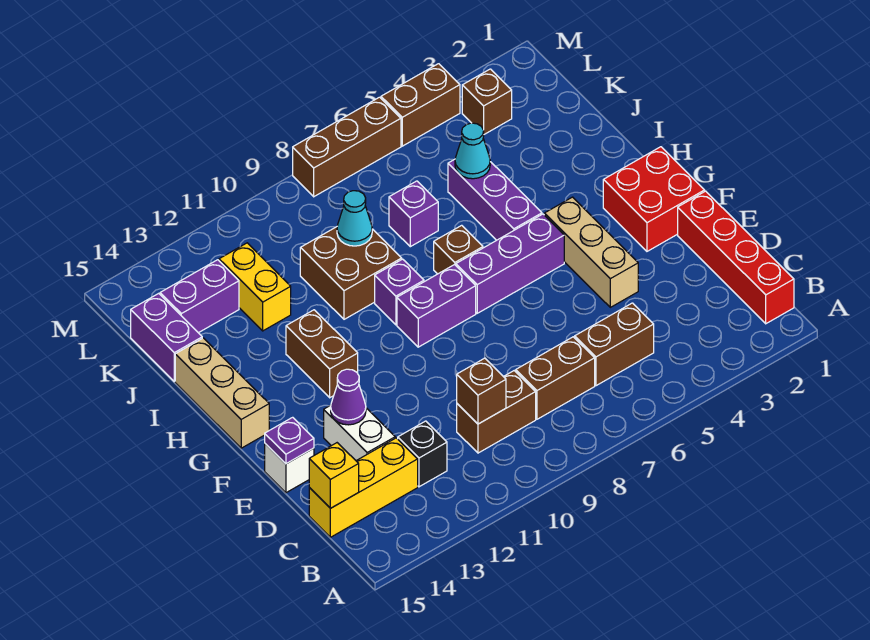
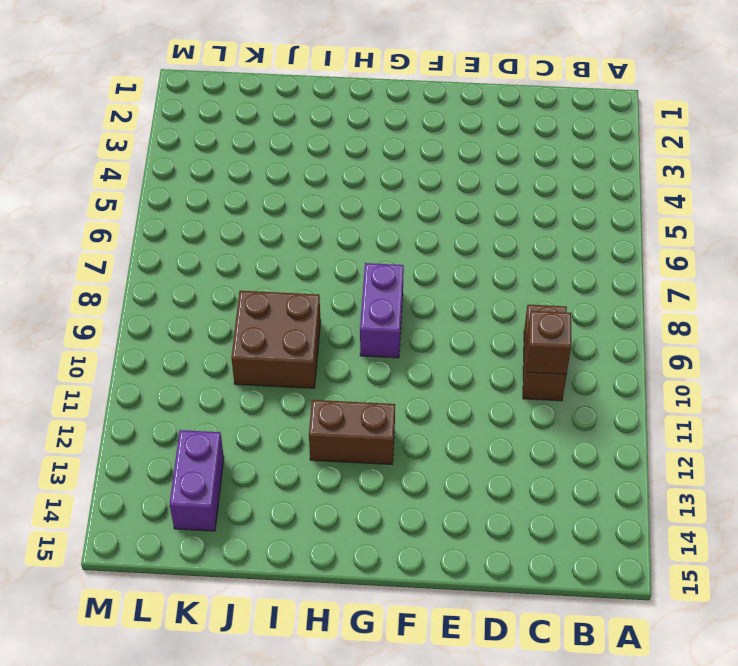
none -> red 1x4 brick [678,191,794,324]
none -> brown 1x2 brick [575,303,654,386]
none -> brown 1x2 brick [516,337,595,419]
none -> black 1x1 brick [398,421,447,487]

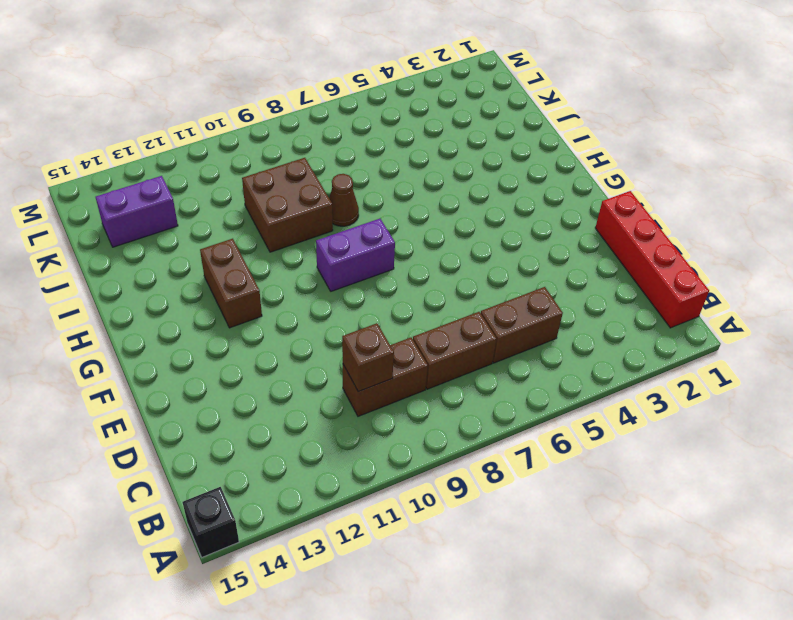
black 1x1 brick [182,487,239,557] -> black 1x1 brick moved to [398,421,447,487]
brown 1x1 cone [329,174,359,226] -> none
none -> yellow 1x3 brick [309,438,418,537]
none -> white 1x2 brick [324,405,395,461]
none -> tan 1x3 brick [544,197,638,307]
none -> white 1x1 brick [265,444,314,493]

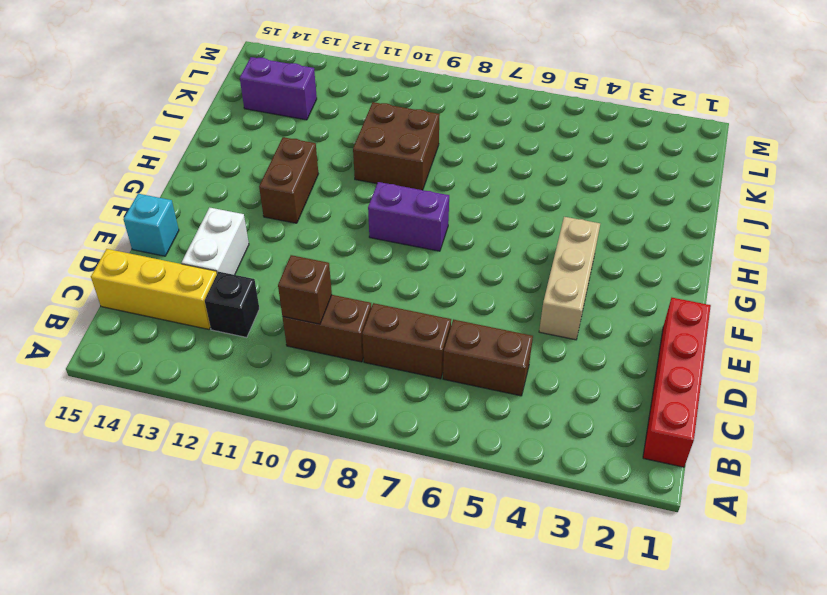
cyan 1x1 brick [124,194,179,256] -> white 1x1 brick [265,444,314,493]
none -> red 2x2 brick [603,147,705,251]
none -> purple 1x3 brick [456,214,564,313]
none -> tan 1x3 brick [175,338,269,448]
none -> purple 1x3 brick [448,159,542,240]

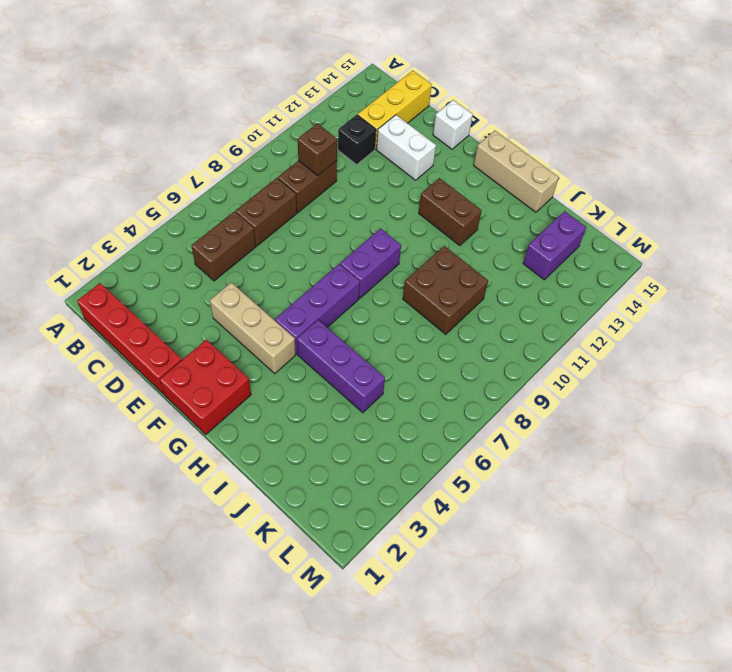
none -> brown 1x1 brick [434,225,483,274]
none -> purple 1x1 brick [375,259,424,325]
none -> purple 1x1 brick [389,181,438,247]
none -> yellow 1x2 brick [219,243,291,331]

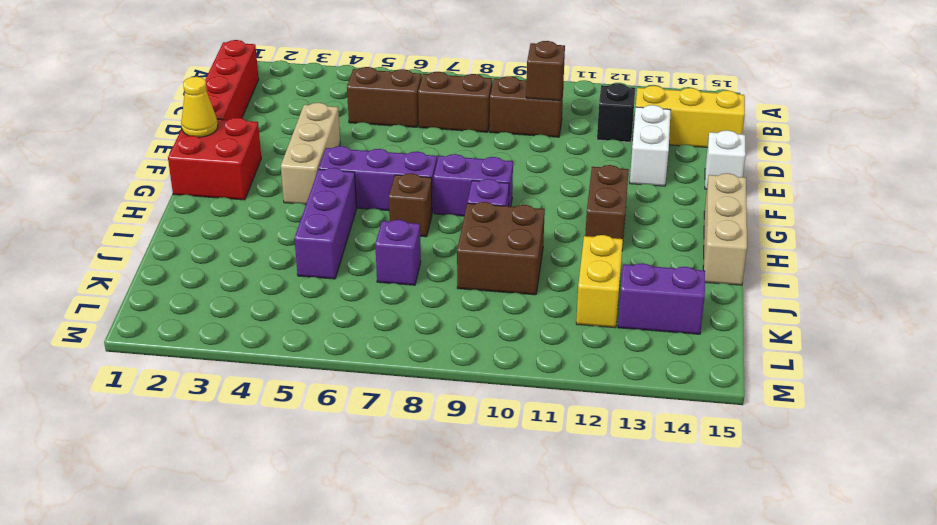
yellow 1x1 cone [181,77,218,137] -> none
none -> purple 1x2 brick [131,293,202,381]
none -> brown 1x1 brick [462,69,512,134]
none -> brown 1x2 brick [381,64,460,146]
none -> brown 1x3 brick [293,97,401,197]

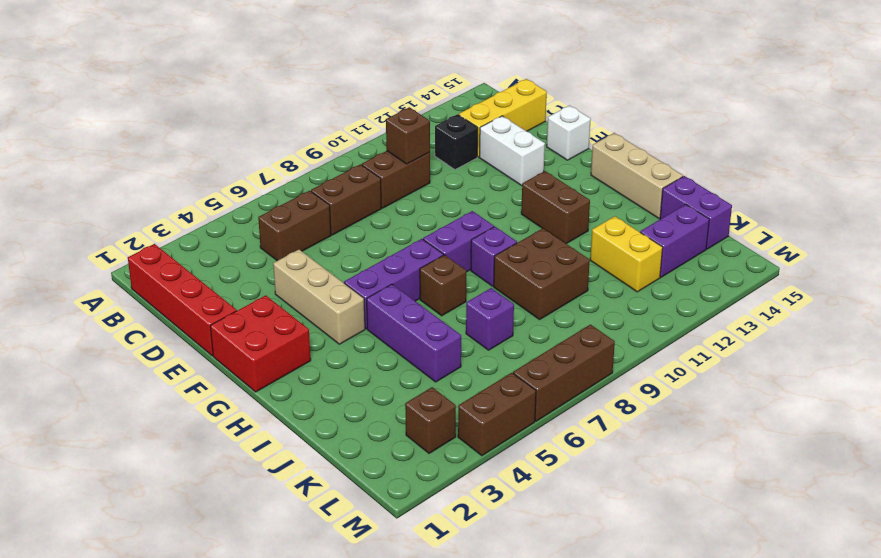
none -> yellow 1x1 brick [309,443,359,508]
none -> purple 1x1 cone [331,369,366,425]
none -> purple 1x1 plate [265,417,314,464]
none -> cyan 1x1 cone [455,123,490,179]

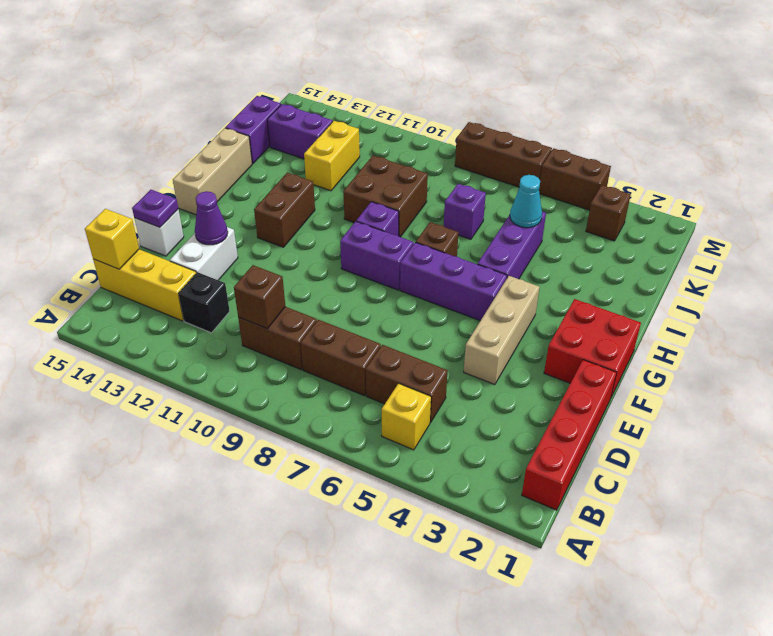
yellow 1x1 brick [382,383,431,450] -> none
none -> cyan 1x1 cone [337,191,372,246]

